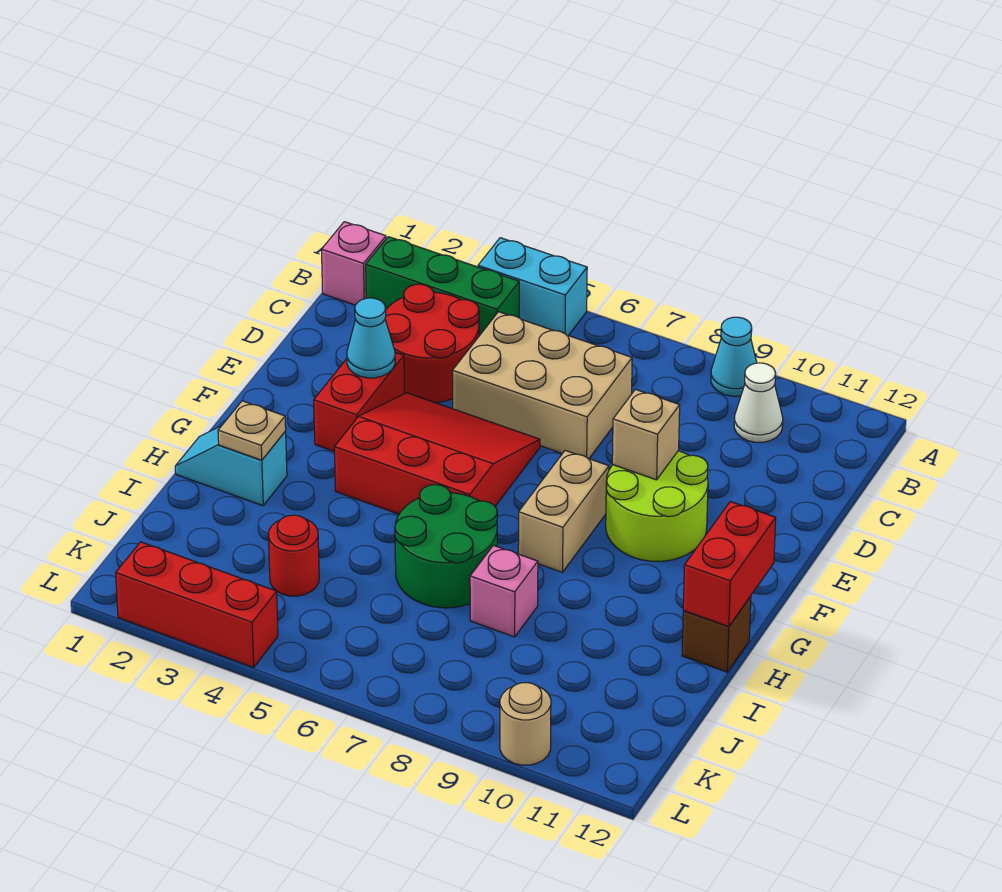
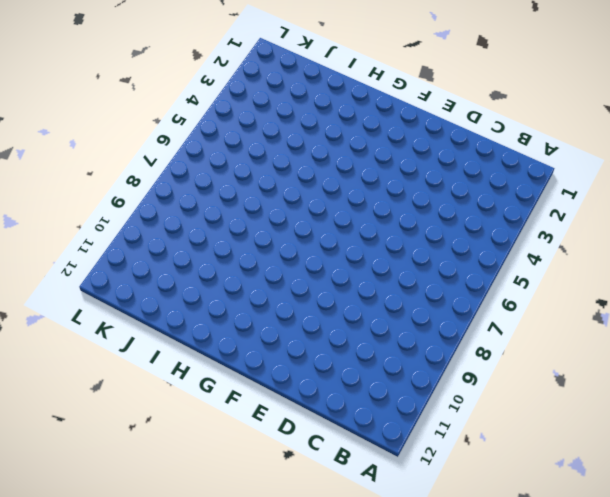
none -> cyan 1x2 brick [478,238,587,336]
none -> cyan 1x1 cone [711,317,757,396]
none -> pink 1x1 brick [322,222,386,305]

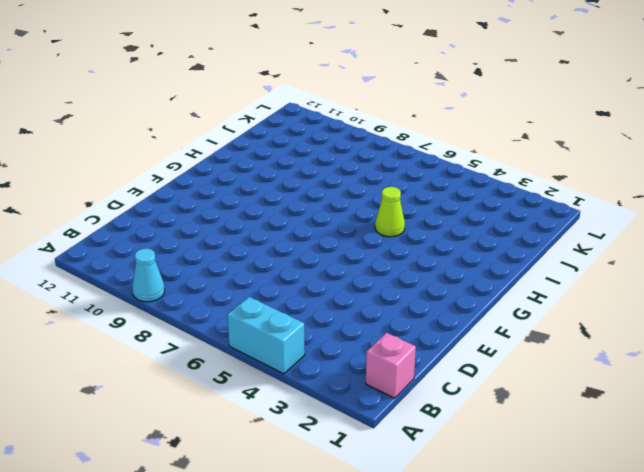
lime 1x1 cone [375,187,405,237] -> none
none -> green 1x3 brick [366,237,519,336]
none -> white 1x1 cone [734,363,783,442]
none -> red 2x2 round brick [385,284,479,403]

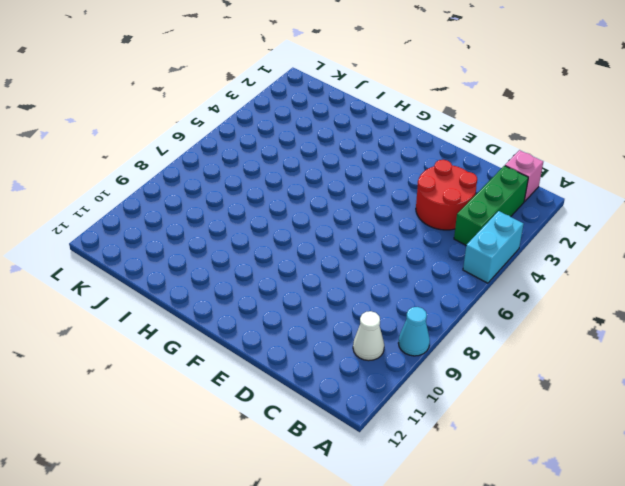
none -> tan 2x3 brick [452,312,632,459]
none -> red 1x2 brick [314,352,404,452]
none -> red 3x3 slope [334,393,540,514]

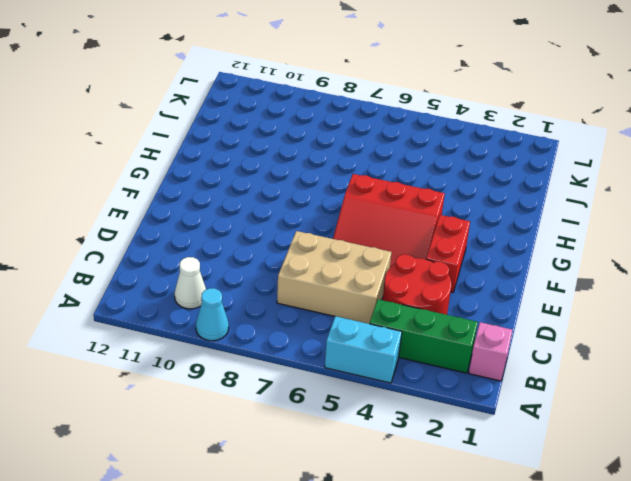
none -> lime 2x2 round brick [606,451,708,561]
none -> tan 1x2 brick [518,451,609,572]
none -> cyan 1x2 slope [175,426,287,506]

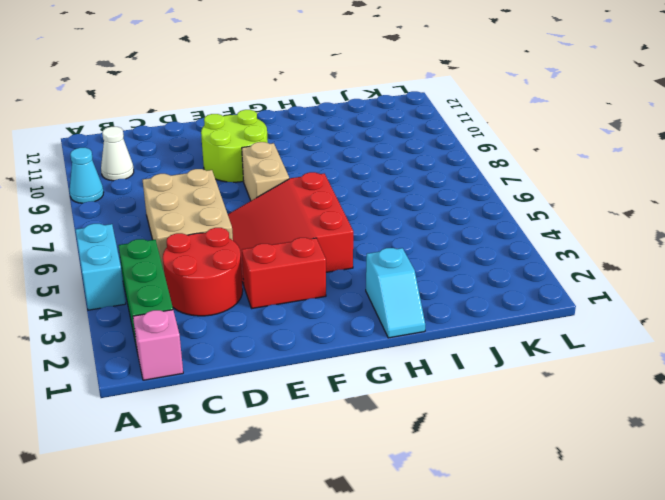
tan 1x2 brick [242,142,289,201] -> tan 1x2 brick turned to [518,451,609,572]
none -> green 2x2 round brick [395,485,497,608]
none -> brown 1x1 brick [682,596,751,672]
none -> pink 1x1 brick [470,545,538,637]

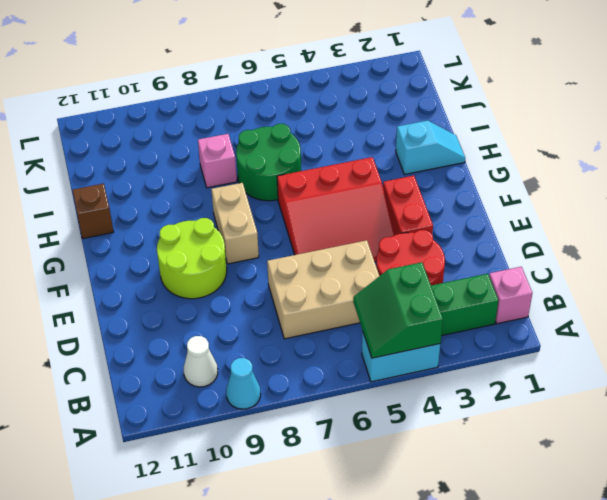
green 2x2 slope [353,262,443,358] -> none
none -> red 1x1 round brick [268,515,319,596]
none -> red 1x3 brick [116,542,278,667]
none -> tan 1x1 round brick [500,683,551,765]

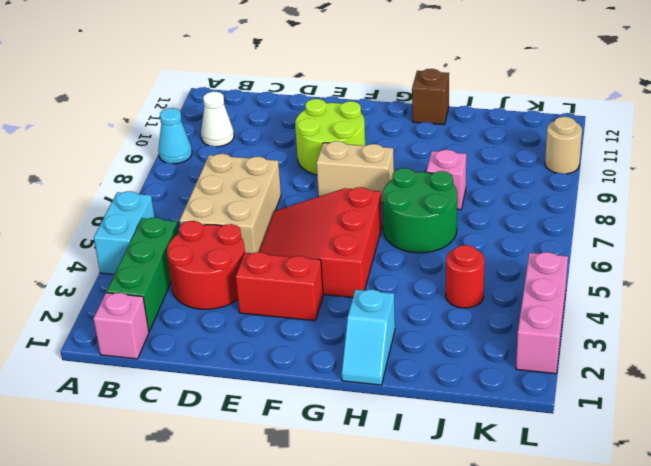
pink 1x3 brick [516,252,568,374] -> red 1x3 brick [116,542,278,667]
none -> cyan 1x1 cone [347,298,395,378]
none -> tan 1x1 brick [612,389,680,480]
none -> red 1x2 brick [683,501,776,627]

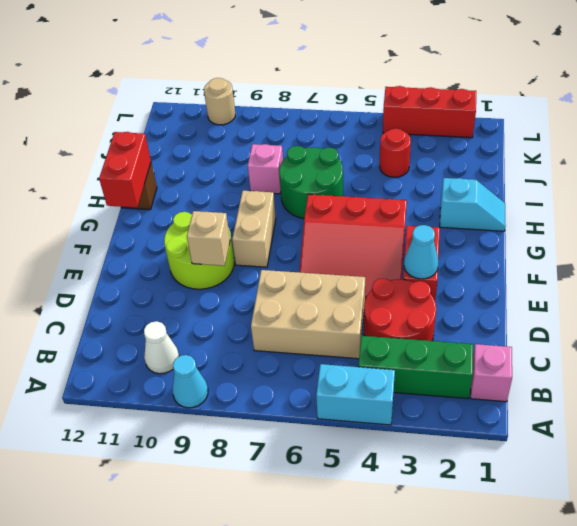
none -> tan 1x1 plate [218,401,286,460]

